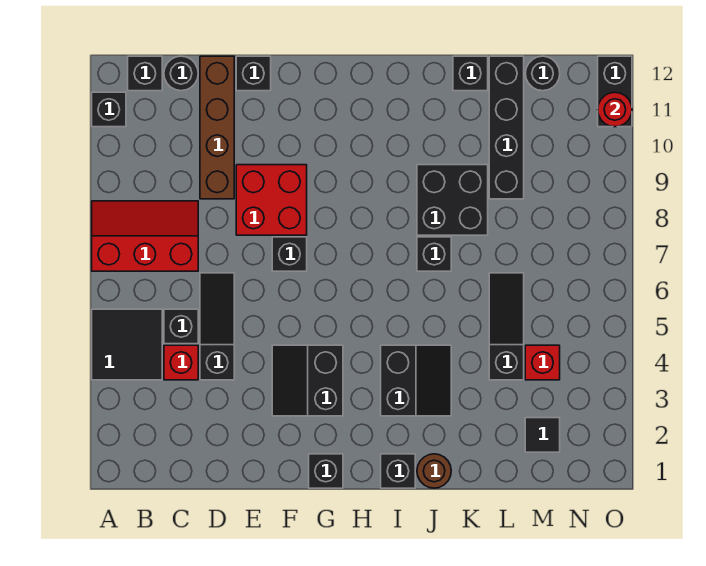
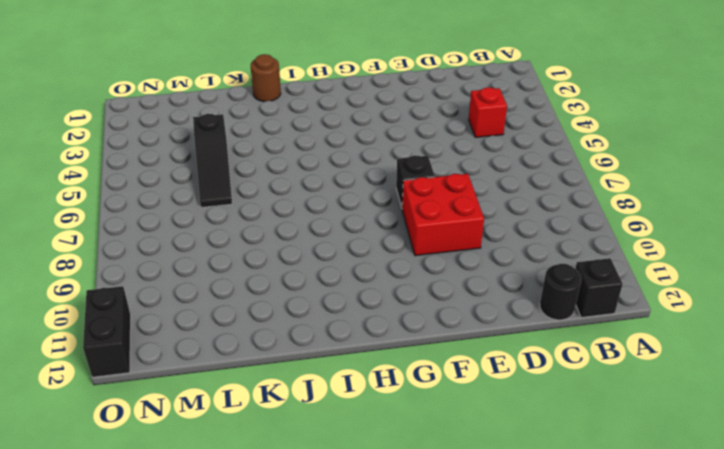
none -> black 2x2 tile [92,309,162,380]
none -> red 2x3 slope [92,201,198,271]
none -> black 1x1 brick [92,92,126,127]

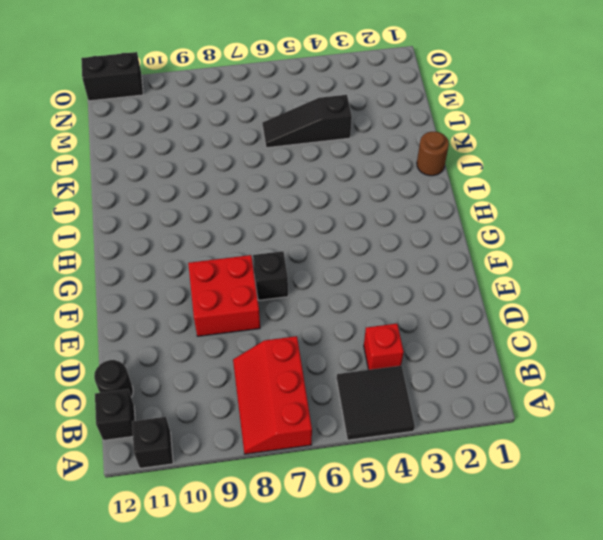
none -> black 1x1 brick [164,309,198,344]
none -> black 1x3 slope [200,273,234,380]
none -> brown 1x4 brick [200,56,234,199]

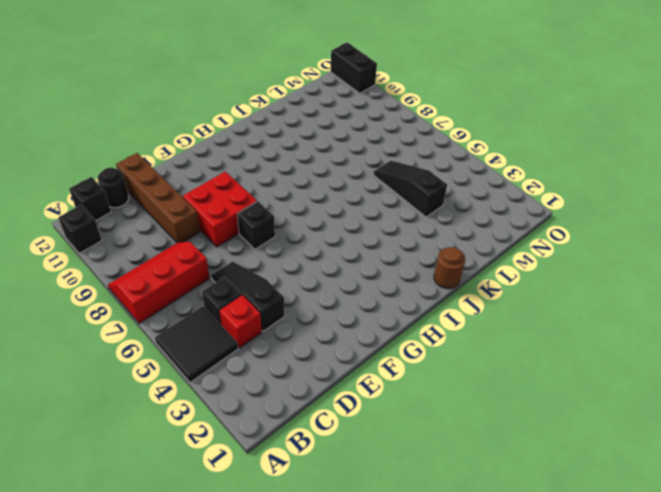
none -> black 1x1 brick [236,56,271,91]
none -> black 2x2 slope [272,345,343,416]
none -> black 1x1 brick [309,454,343,488]

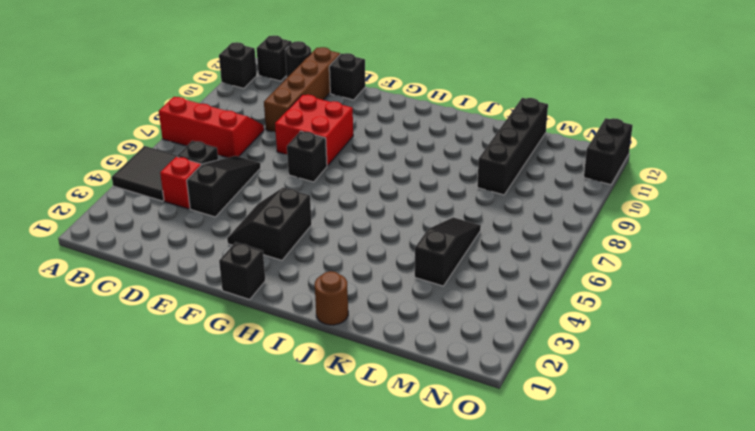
none -> black 1x1 brick [381,454,415,488]
none -> black 2x2 slope [381,345,451,416]
none -> black 1x1 brick [417,237,451,271]

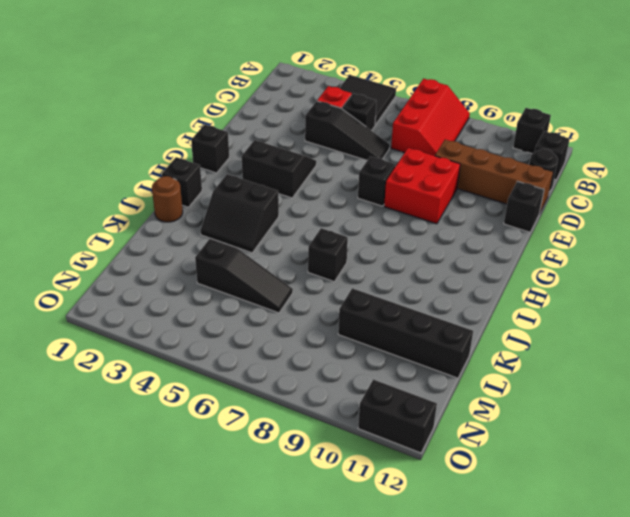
none -> black 2x2 brick [417,165,488,235]
none -> black 1x1 brick [453,56,488,91]
none -> black 1x1 tile [525,418,560,452]

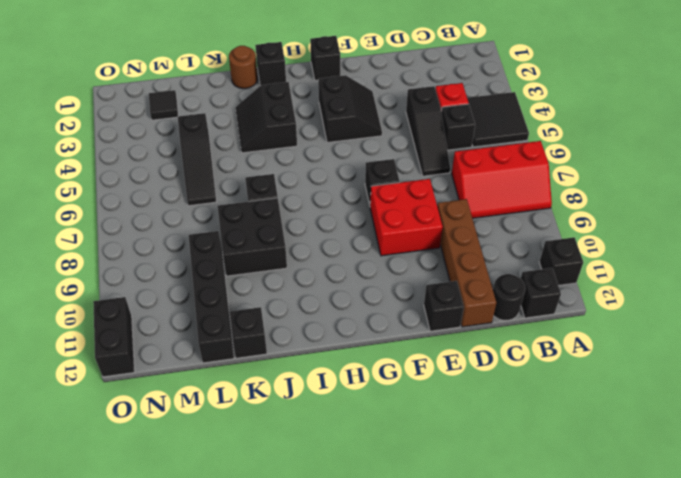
none -> red 1x1 brick [525,345,560,380]
none -> black 1x1 round brick [525,56,560,91]
none -> red 1x1 round brick [598,92,632,127]

